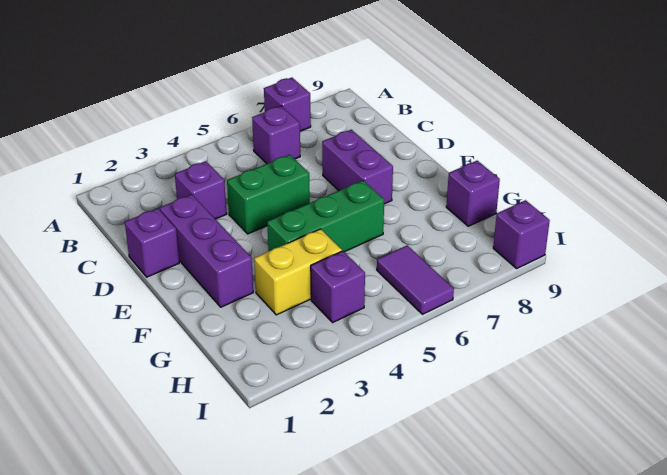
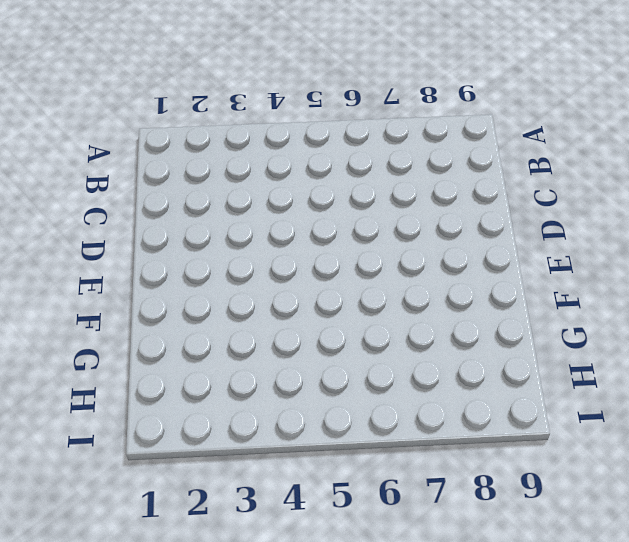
none -> purple 1x1 brick [264,78,311,131]
none -> purple 1x1 brick [252,106,300,164]
none -> purple 1x1 brick [175,161,227,219]

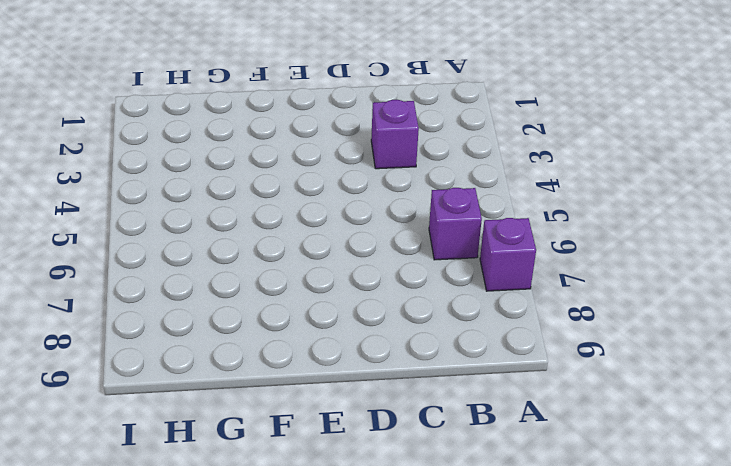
none -> purple 1x1 brick [125,208,179,277]
none -> purple 1x3 brick [160,194,253,307]
none -> green 1x2 brick [227,155,310,234]

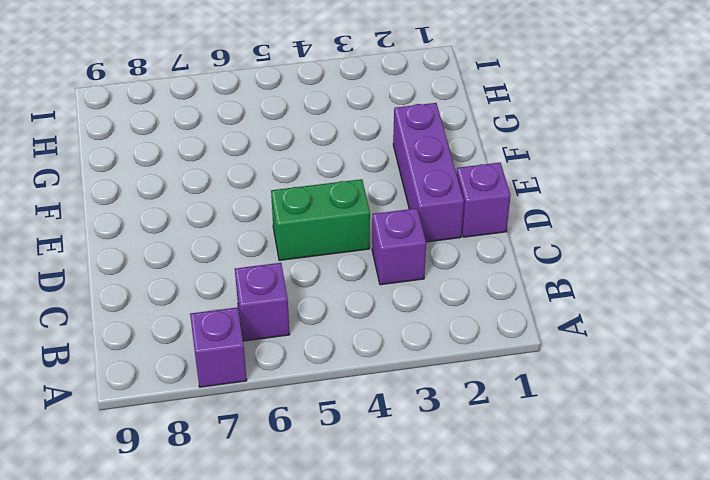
none -> purple 1x2 brick [322,130,393,204]
none -> green 1x3 brick [267,181,384,252]
none -> yellow 1x2 brick [254,229,342,315]

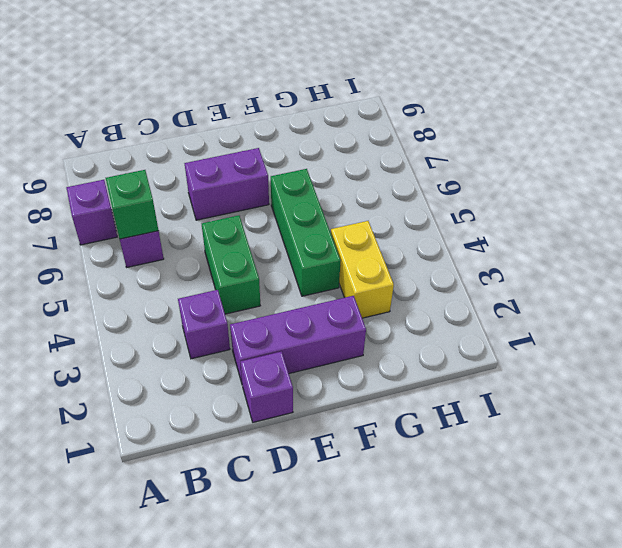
green 1x1 brick [106,170,158,239] -> none
none -> purple 1x1 brick [446,161,500,226]
none -> purple 1x1 brick [311,251,365,322]
none -> purple 1x2 tile [377,245,454,314]

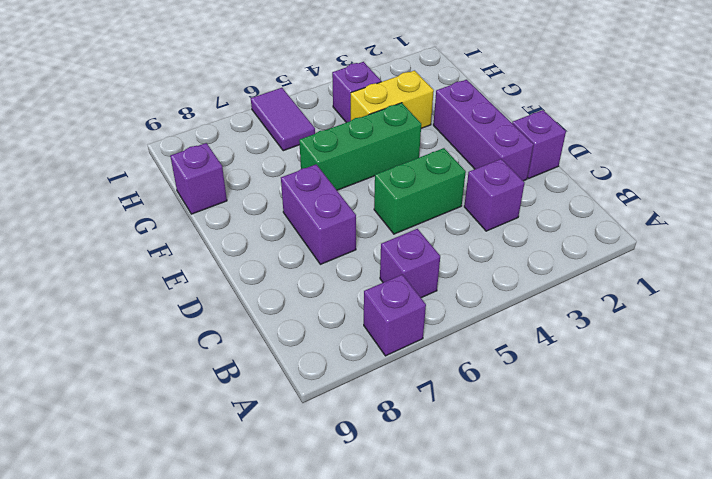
none -> purple 1x1 brick [493,200,550,268]

